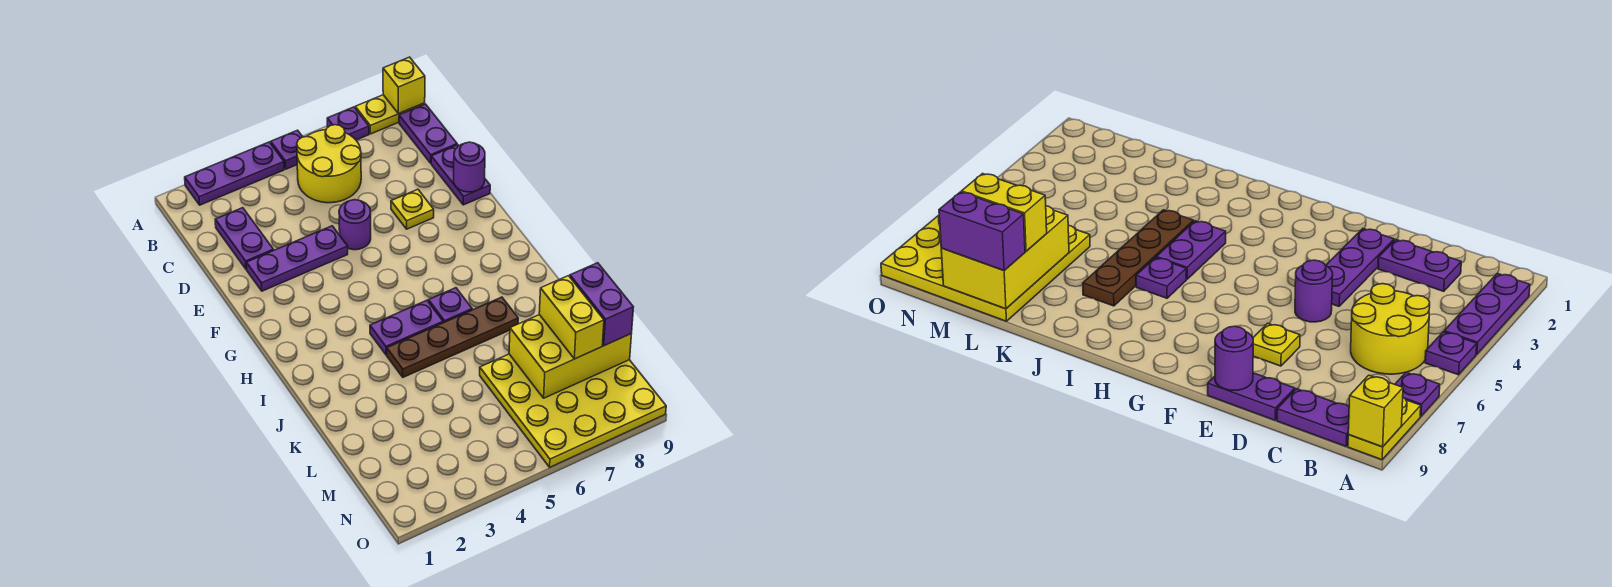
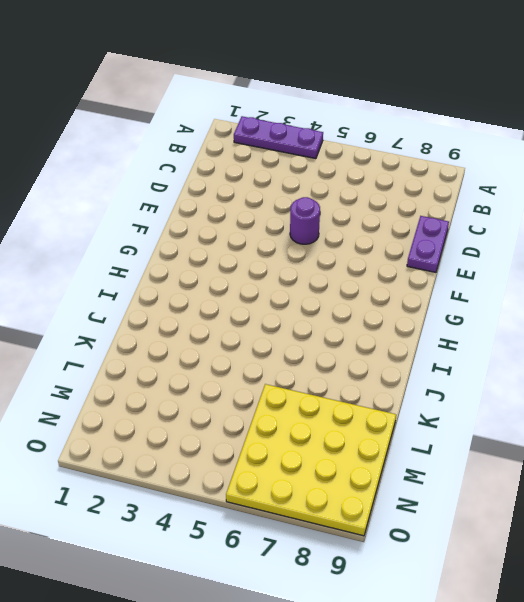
none -> purple 1x1 plate [271,130,303,169]
none -> purple 1x1 plate [327,107,369,140]
none -> yellow 1x2 plate [355,95,425,134]

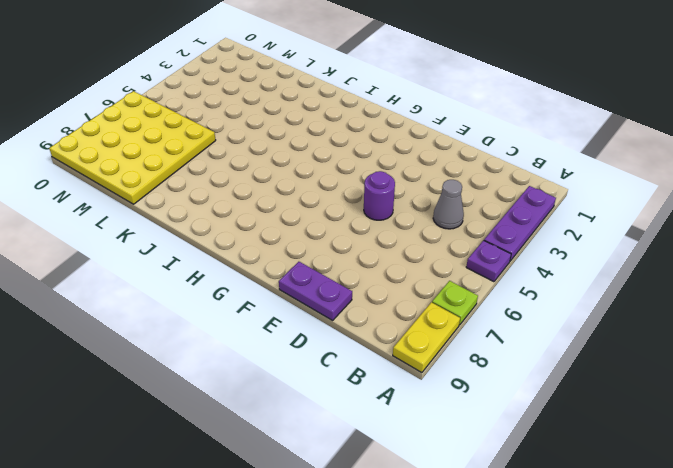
lime 1x1 plate [432,281,478,325] -> purple 1x1 plate [327,107,369,140]
grey 1x1 cone [433,180,464,229] -> none
none -> yellow 2x2 round brick [297,125,361,203]
none -> purple 1x2 plate [399,104,457,163]
none -> purple 1x2 plate [215,208,274,269]

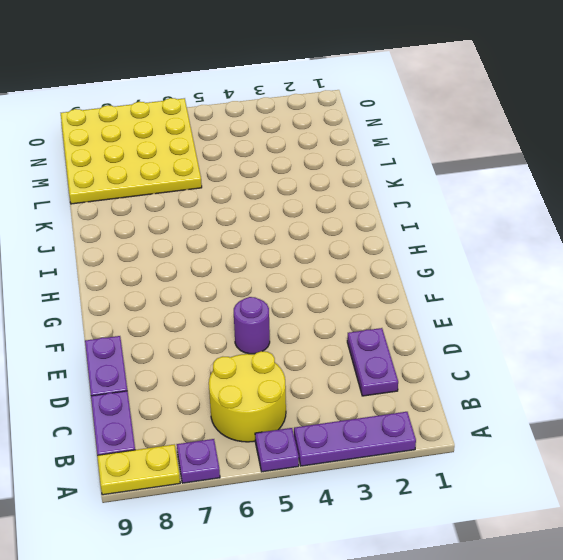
none -> purple 1x3 plate [246,226,348,291]
none -> yellow 1x1 plate [391,189,434,229]
none -> purple 1x2 plate [370,300,443,355]

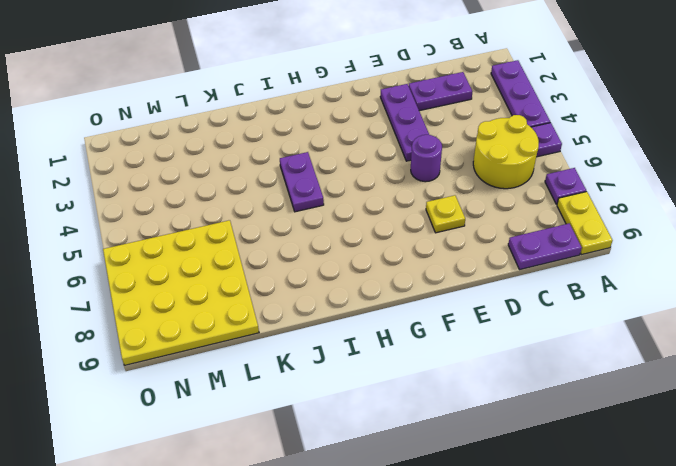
none -> purple 1x2 plate [431,145,490,205]
none -> purple 1x1 plate [428,288,472,323]
none -> brown 1x4 plate [387,297,518,377]

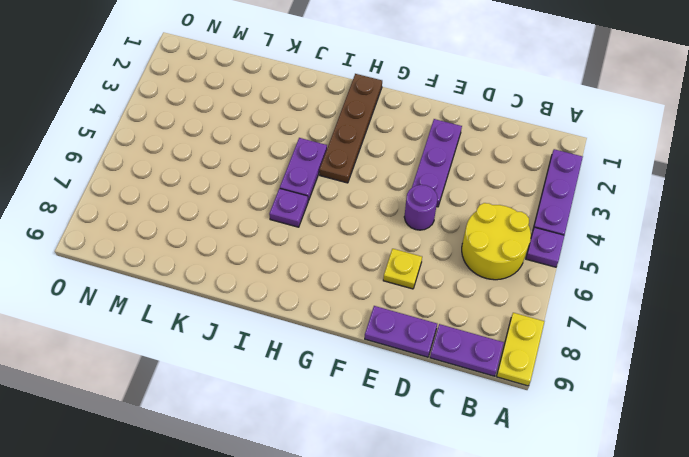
brown 1x4 plate [319,74,382,183] -> brown 1x4 plate moved to [387,297,518,377]
none -> purple 1x1 plate [327,107,369,140]
none -> purple 1x2 plate [215,208,274,269]
none -> yellow 4x4 plate [480,354,666,467]

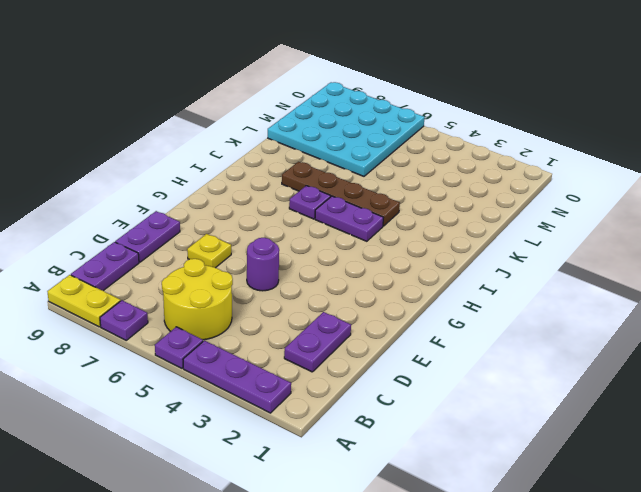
cyan 4x4 plate [268,82,425,176] -> yellow 4x4 plate [480,354,666,467]
none -> purple 1x3 plate [246,226,348,291]
none -> yellow 1x1 brick [383,57,425,114]
none -> purple 1x1 round brick [454,142,485,192]

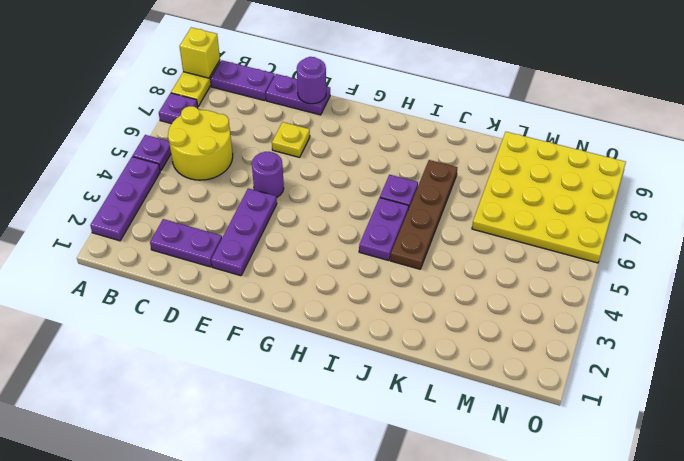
none -> yellow 2x3 brick [509,315,631,398]
none -> yellow 1x2 brick [539,276,604,359]
none -> purple 1x2 brick [570,263,633,346]

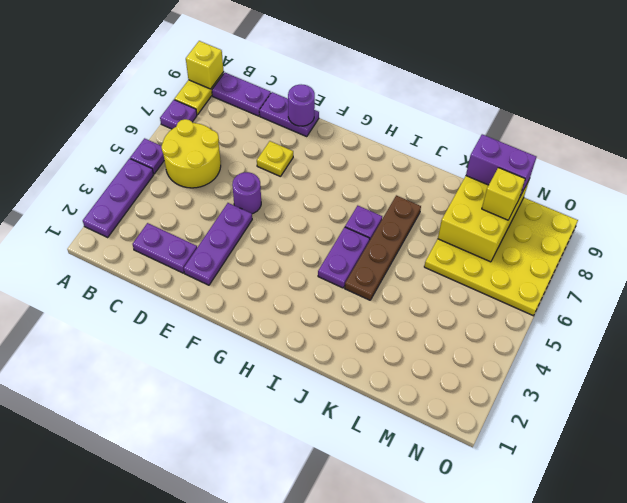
yellow 1x1 brick [482,168,525,220] -> yellow 1x2 brick [539,276,604,359]

